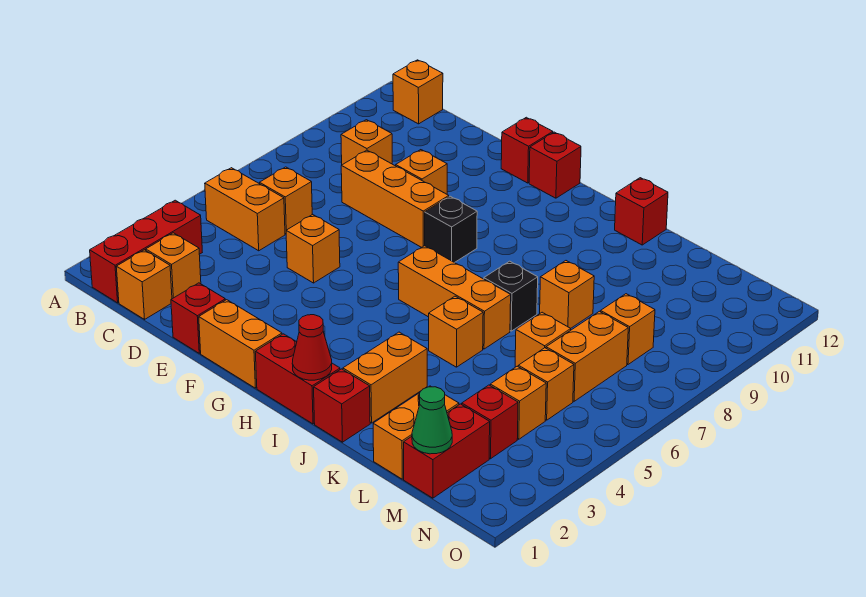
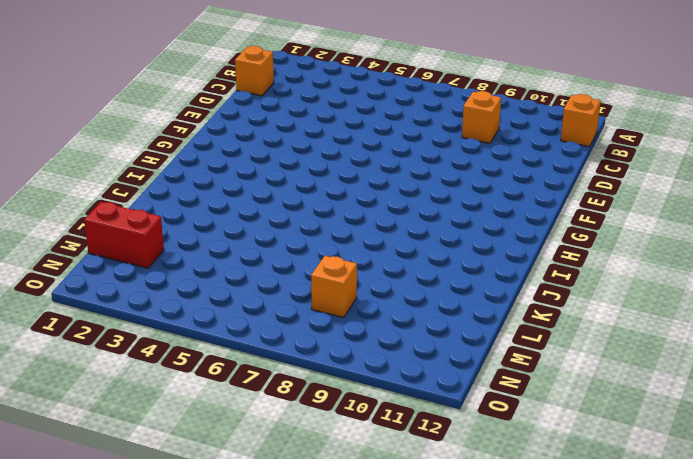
none -> red 1x3 brick [90,200,202,303]
none -> orange 1x2 brick [205,168,285,251]
none -> orange 1x1 brick [146,233,201,299]
none -> orange 1x1 brick [260,167,312,234]

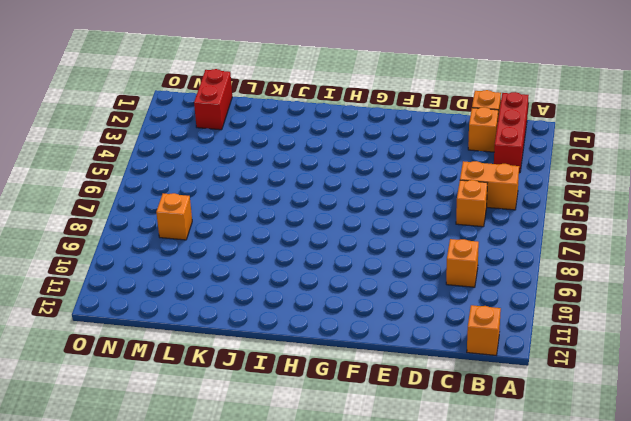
none -> orange 1x3 brick [341,150,449,247]
none -> red 1x1 brick [171,283,225,353]
none -> orange 1x1 brick [286,214,340,283]
none -> orange 1x1 brick [396,150,447,194]

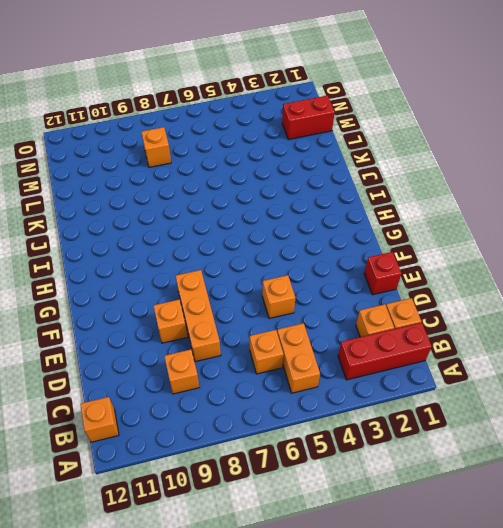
none -> orange 1x2 brick [199,300,282,388]
none -> red 1x1 brick [501,117,553,183]
none -> black 1x1 brick [425,196,477,263]
none -> red 1x1 brick [529,132,581,198]

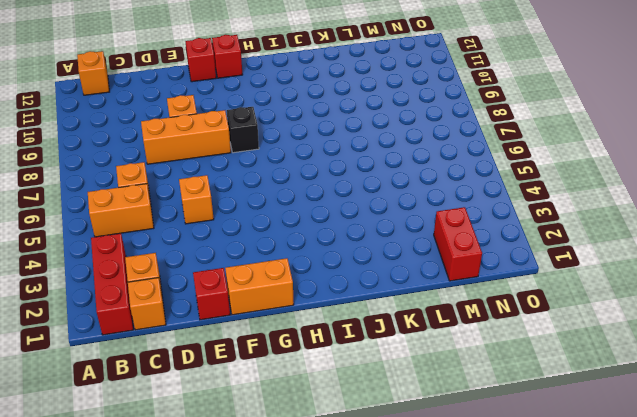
none -> orange 1x1 brick [341,120,392,165]
none -> red 1x2 brick [255,334,340,424]
none -> orange 1x3 brick [398,246,511,349]
none -> red 1x1 brick [314,369,370,442]

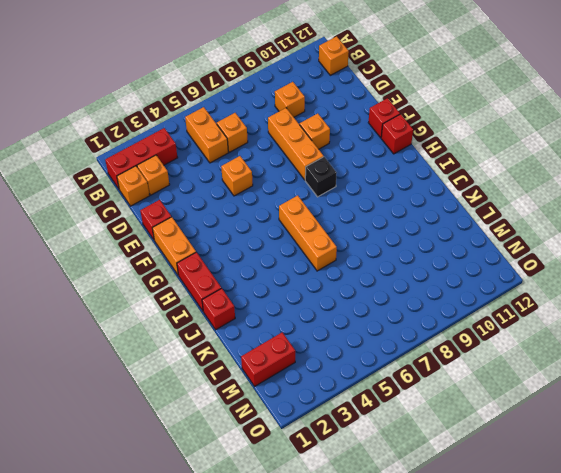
none -> orange 1x2 brick [343,332,427,423]
none -> orange 1x1 brick [429,296,483,367]
none -> black 1x1 brick [484,261,538,331]
none -> red 1x1 brick [615,178,668,245]

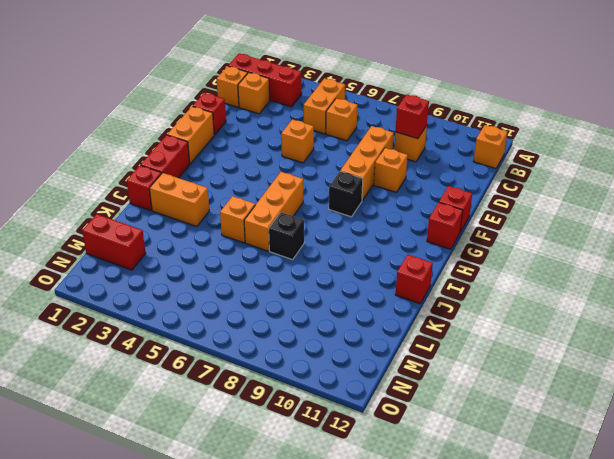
red 1x1 brick [395,95,429,139] -> red 1x1 brick moved to [462,385,518,459]
none -> orange 1x1 brick [540,261,594,328]
none -> orange 1x2 brick [373,386,459,479]
none -> orange 1x1 brick [515,312,571,367]
none -> orange 1x1 brick [490,366,546,439]

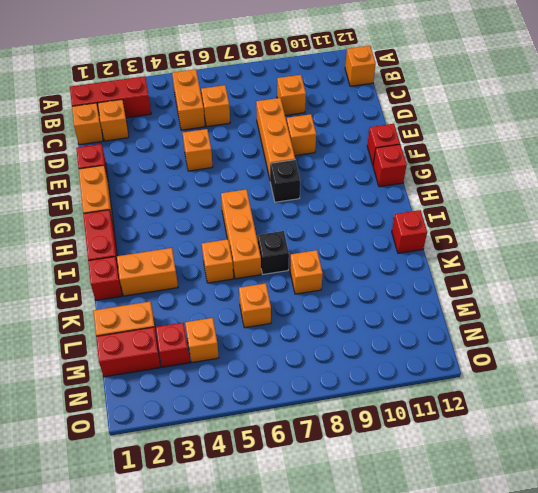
none -> orange 1x1 brick [518,348,574,420]
none -> orange 1x2 brick [546,311,628,401]
none -> orange 1x1 brick [601,294,655,364]
none -> red 1x1 cone [292,315,332,380]

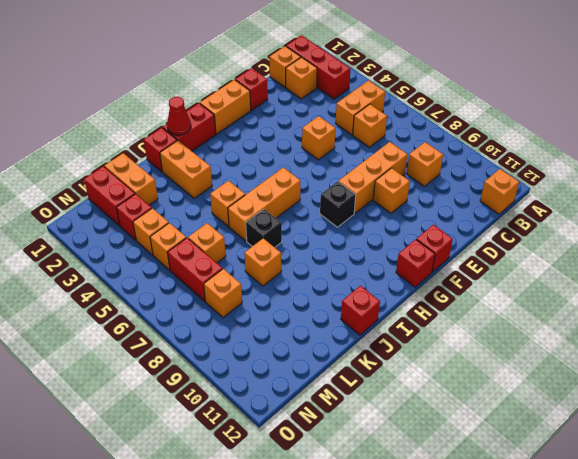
red 1x2 brick [167,238,222,301] -> orange 1x2 brick [546,311,628,401]
none -> green 1x1 cone [412,387,452,454]

